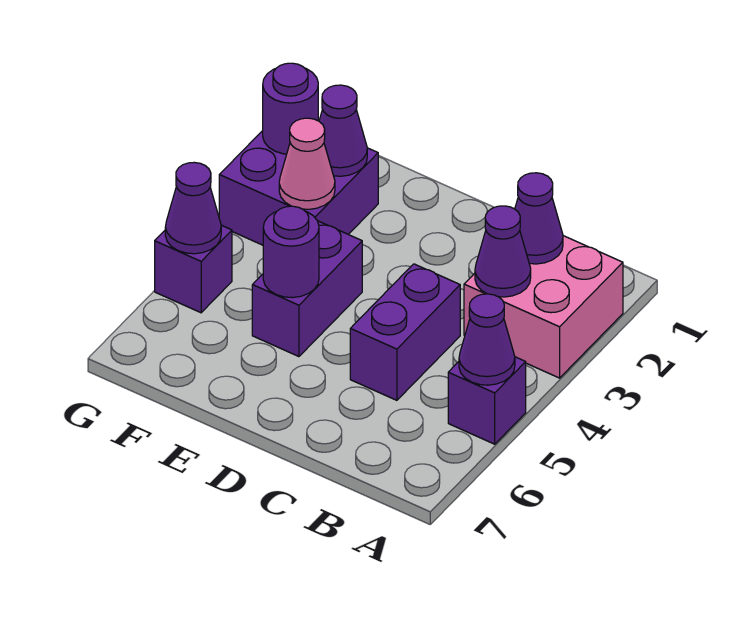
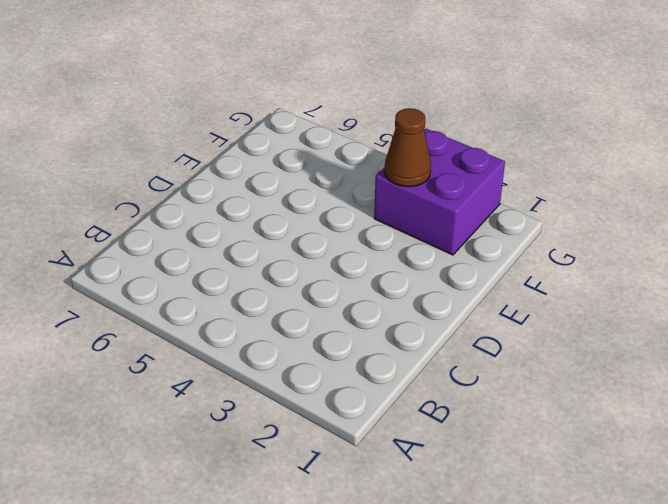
brown 1x1 cone [385,108,431,187] -> pink 1x1 cone [279,118,335,209]
none -> pink 2x2 brick [464,236,623,378]
none -> purple 1x1 brick [448,357,526,444]
none -> purple 1x2 brick [350,264,460,400]

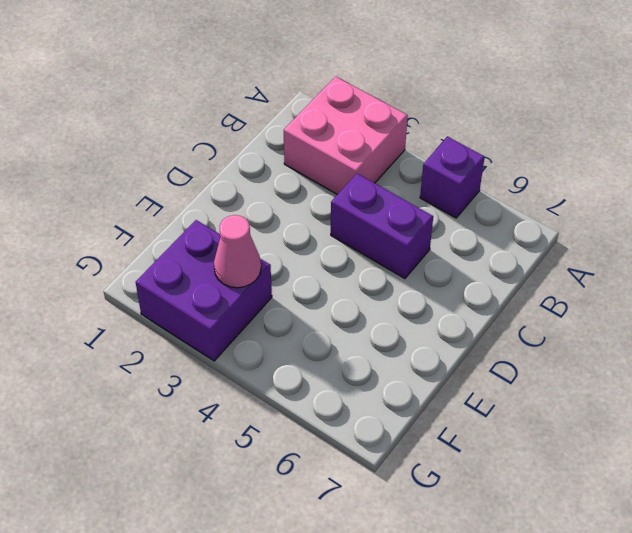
none -> purple 1x2 brick [252,221,362,357]
none -> purple 1x1 brick [155,225,232,313]
none -> purple 1x1 cone [459,294,515,385]

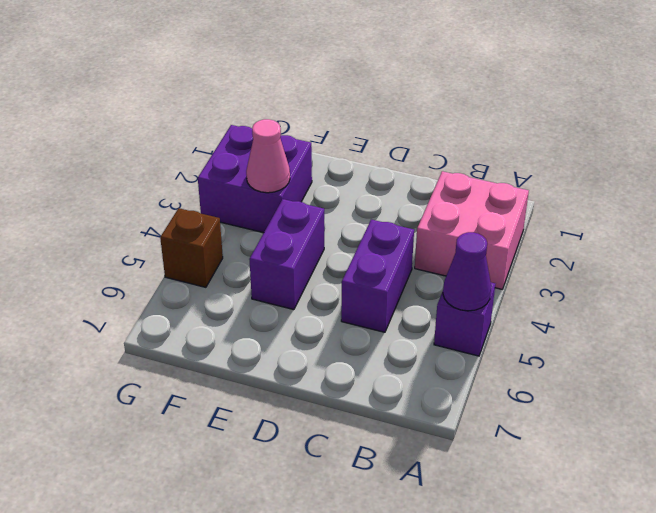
brown 1x1 brick [160,208,223,287] -> purple 1x1 brick [155,225,232,313]
none -> purple 1x1 cone [515,173,563,264]
none -> purple 1x1 cone [475,206,531,297]
none -> purple 1x1 round brick [263,206,319,298]

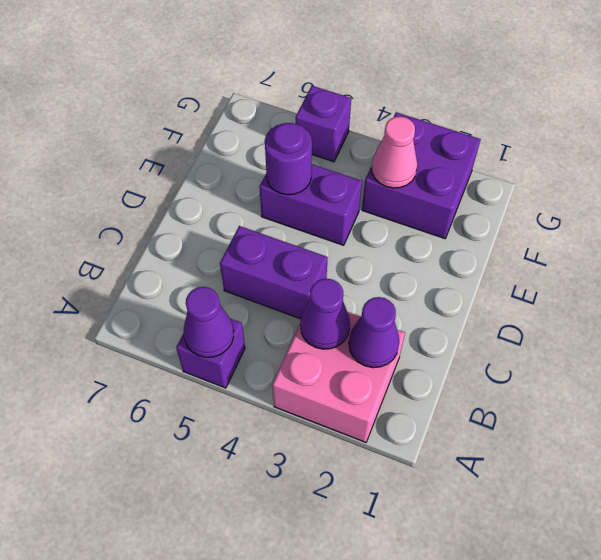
none -> purple 1x1 cone [319,85,367,176]
none -> purple 1x1 round brick [263,63,318,154]
none -> purple 1x1 cone [165,162,221,254]

